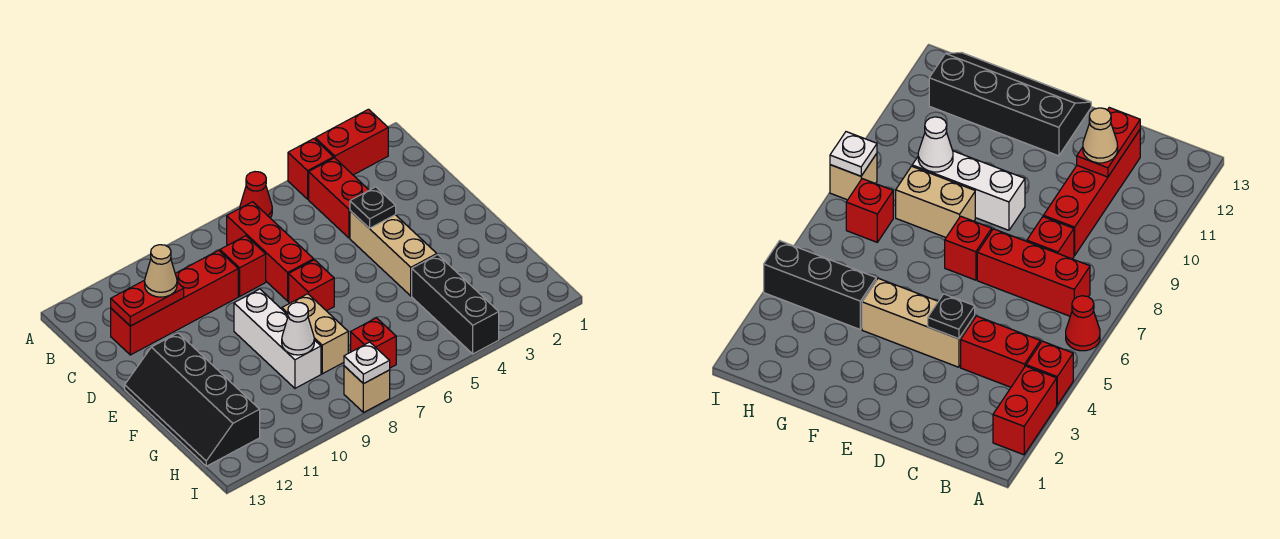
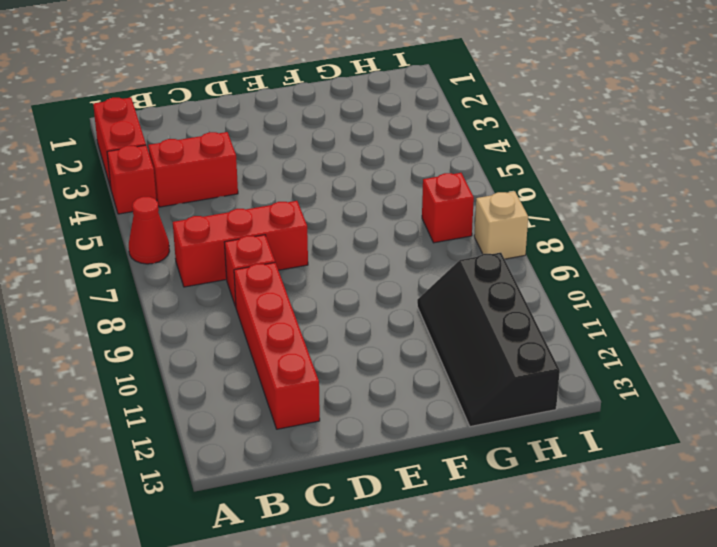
black 2x4 slope [417,253,560,427] -> black 2x4 slope turned to [125,333,260,466]
none -> tan 1x3 brick [350,211,437,296]
none -> red 1x1 brick [289,260,334,311]
none -> white 1x3 brick [234,289,321,388]

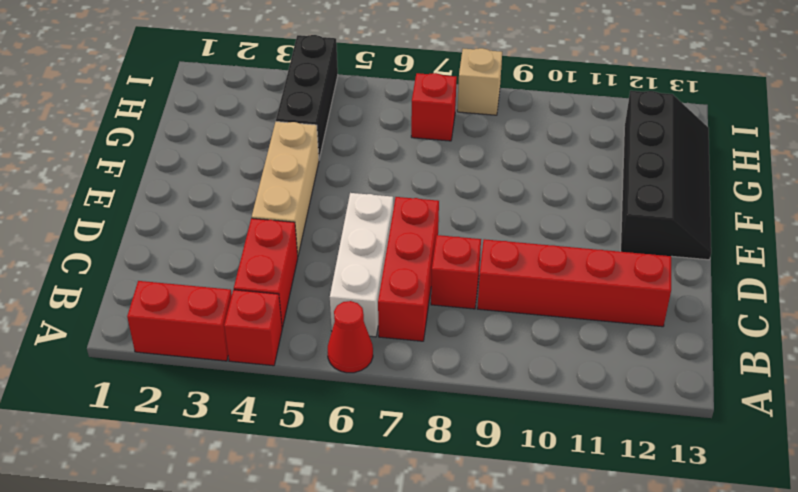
white 1x3 brick [330,193,393,337] -> white 1x3 brick moved to [234,289,321,388]
none -> red 1x1 brick [289,260,334,311]
none -> tan 1x2 brick [282,294,348,374]
none -> red 1x2 plate [111,280,184,326]

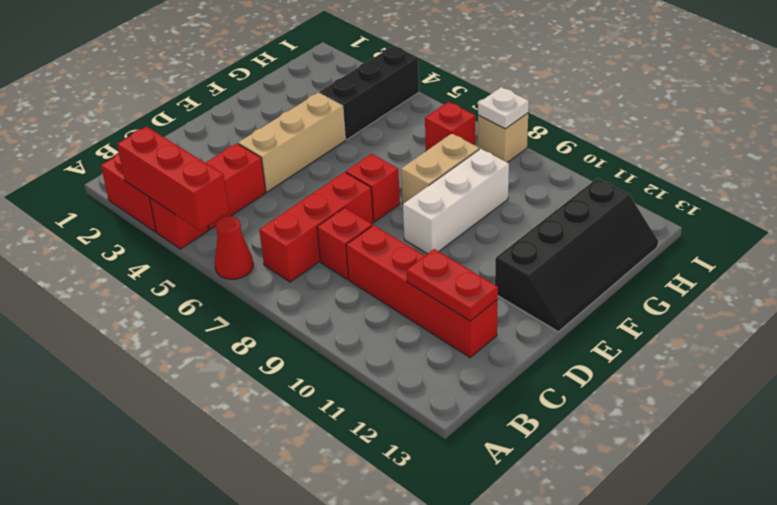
red 1x3 brick [117,127,229,230] -> none
none -> black 1x1 plate [350,187,396,228]
none -> white 1x1 cone [282,302,314,355]
none -> tan 1x1 cone [145,245,177,297]

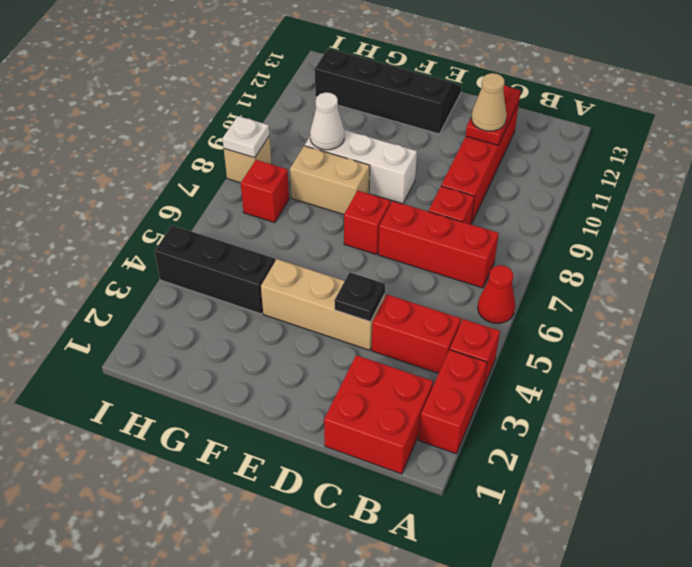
red 2x2 brick [324,355,433,474] -> none

